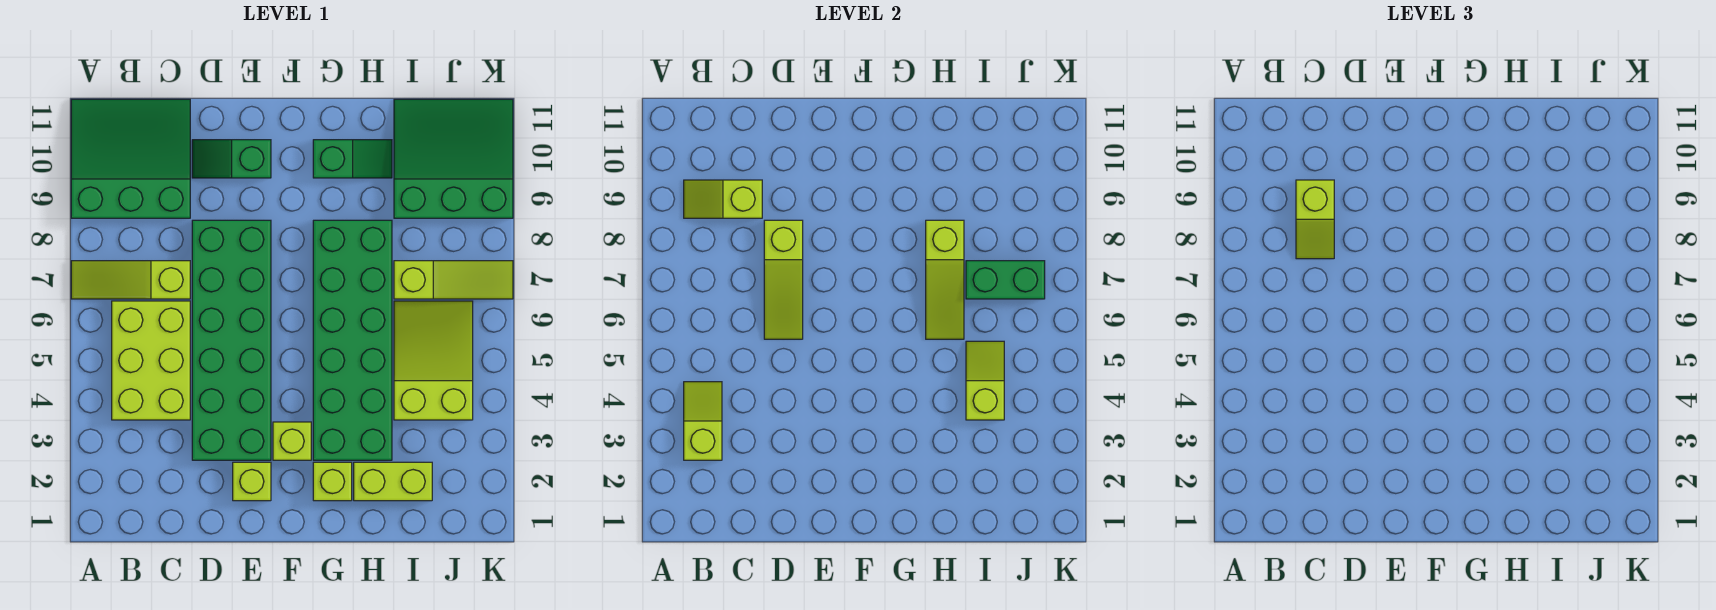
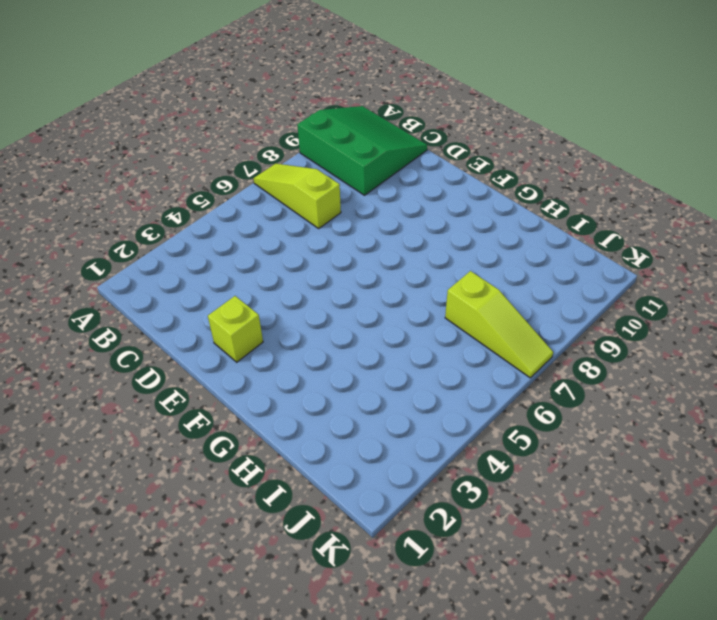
none -> lime 2x3 brick [112,301,190,420]
none -> green 2x6 brick [192,220,271,460]
none -> green 1x2 slope [192,140,271,178]

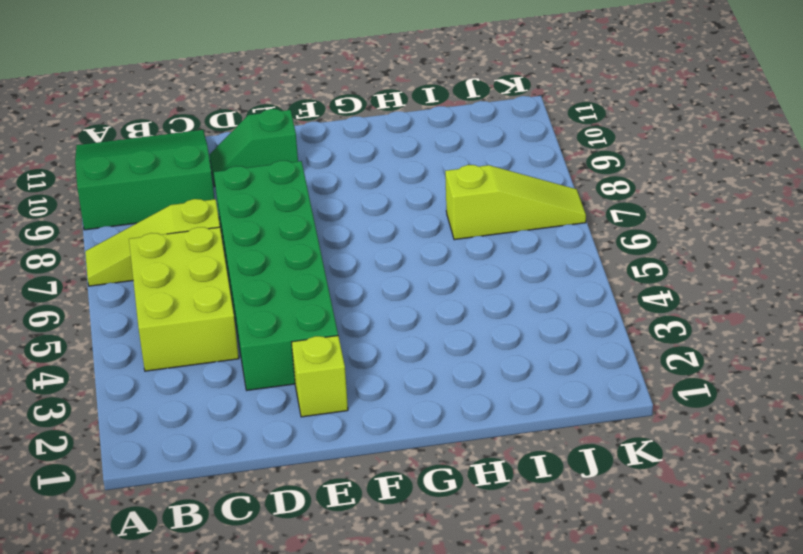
none -> lime 1x1 brick [273,422,311,460]
none -> lime 1x1 brick [313,462,352,501]
none -> green 2x6 brick [313,220,392,460]

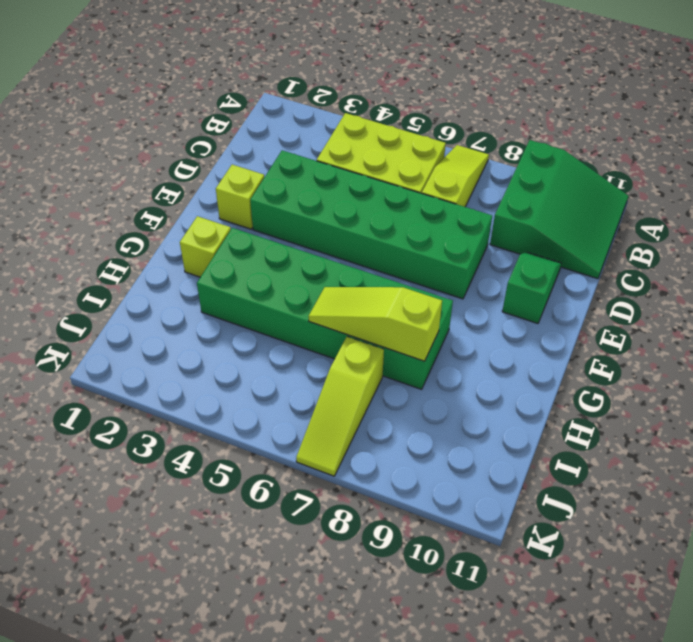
none -> lime 1x1 brick [273,422,311,460]
none -> green 1x2 slope [313,140,392,178]
none -> lime 1x2 brick [354,462,432,501]

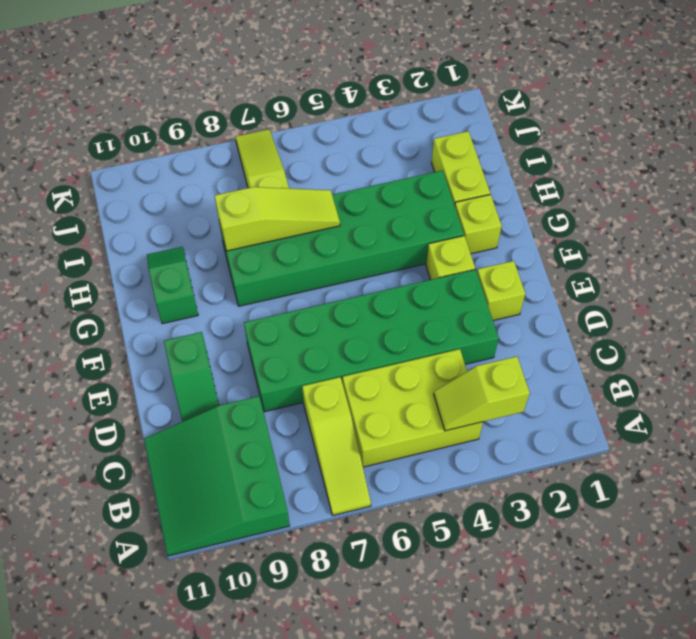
none -> lime 2x3 slope [394,301,473,420]
none -> green 3x3 slope [394,99,513,218]
none -> lime 1x2 slope [684,180,762,218]

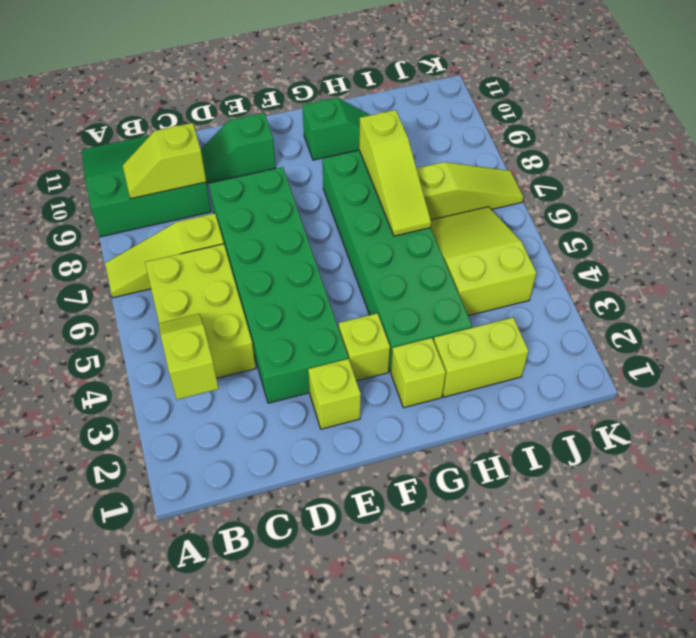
none -> green 3x3 slope [394,99,513,218]
none -> lime 1x3 slope [764,220,803,339]
none -> lime 1x2 slope [966,341,1004,420]

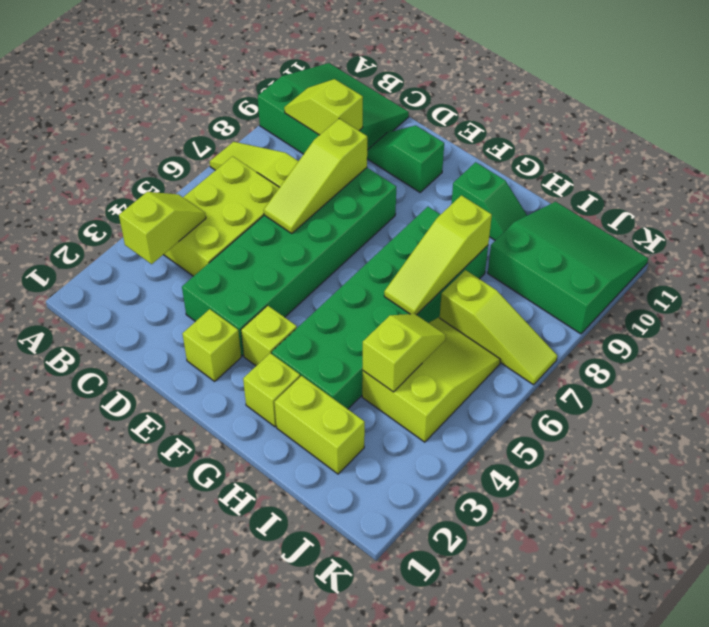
none -> green 1x2 brick [966,261,1045,299]
none -> lime 1x2 slope [1296,180,1334,259]

